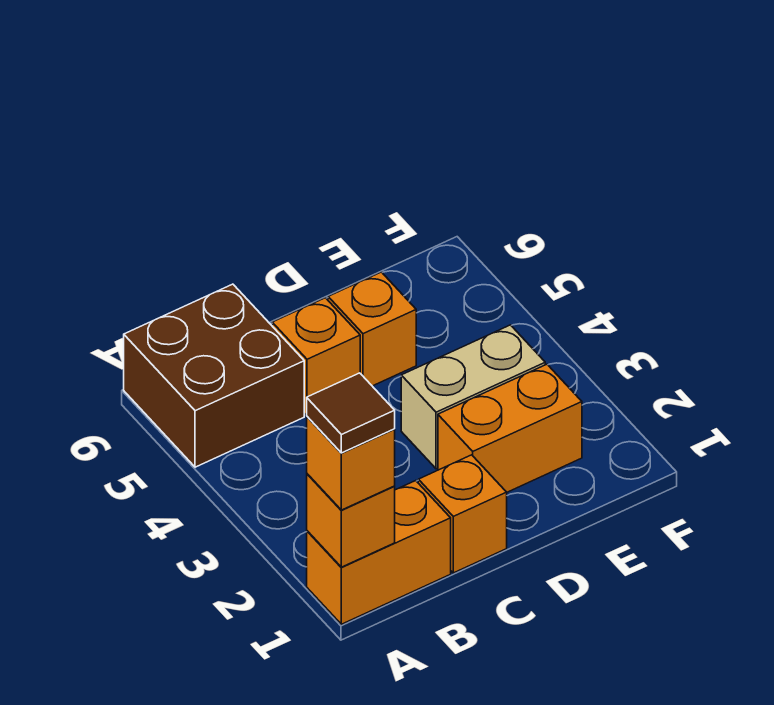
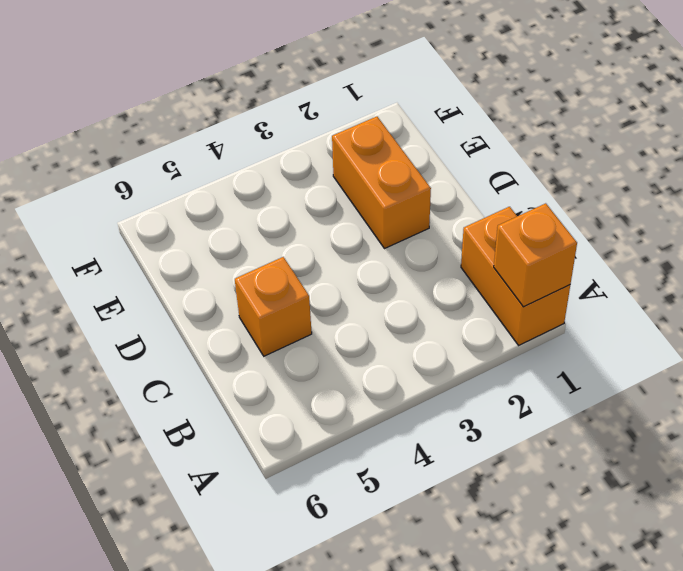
none -> brown 2x2 brick [124,284,304,467]
none -> orange 1x1 brick [418,455,507,573]

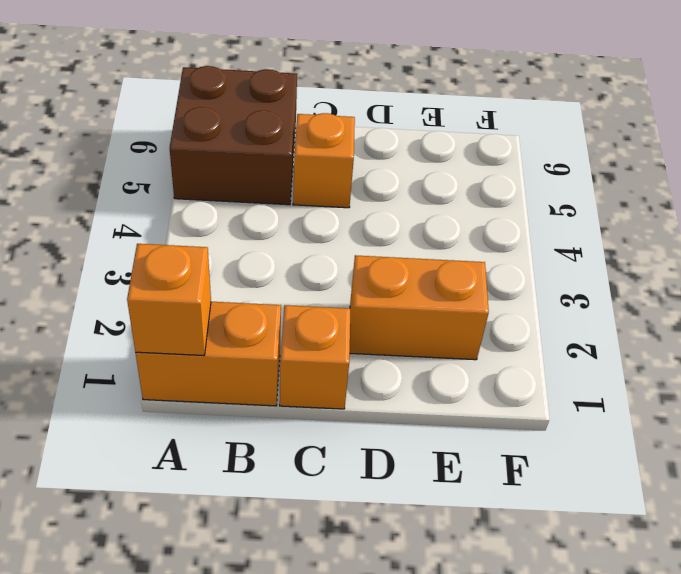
none -> tan 1x2 brick [401,325,545,469]
none -> orange 1x1 brick [328,272,416,386]

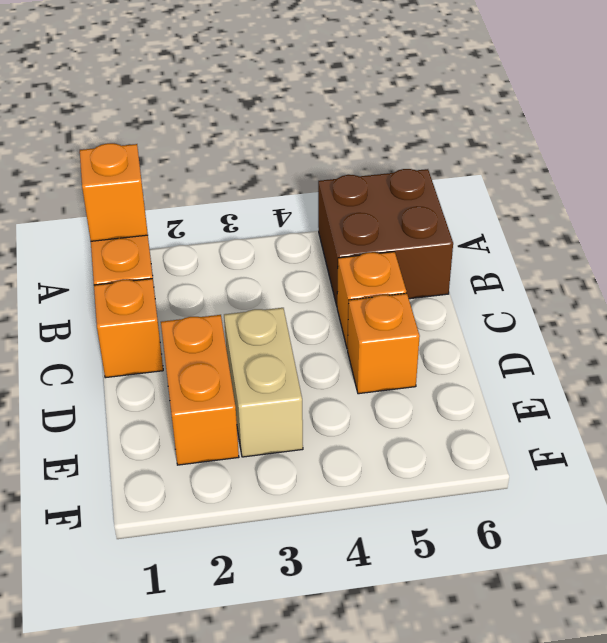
none -> orange 1x1 brick [307,417,395,510]
none -> brown 1x1 tile [307,373,395,453]

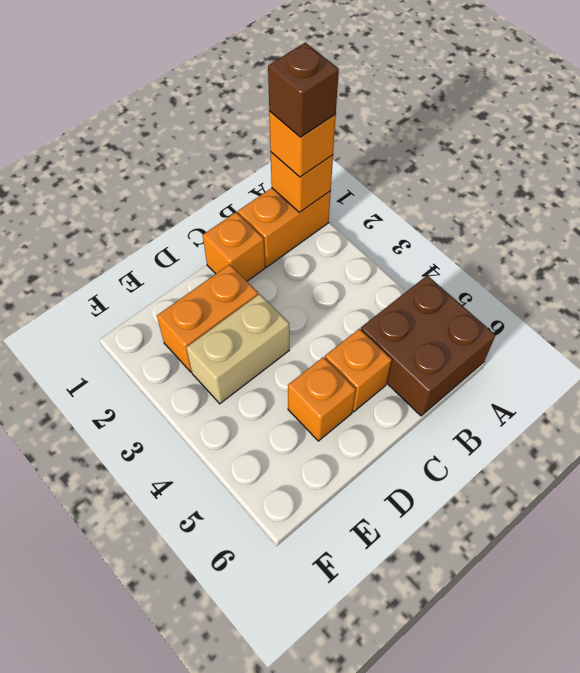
brown 1x1 brick [268,42,339,137] -> brown 1x1 tile [307,373,395,453]

